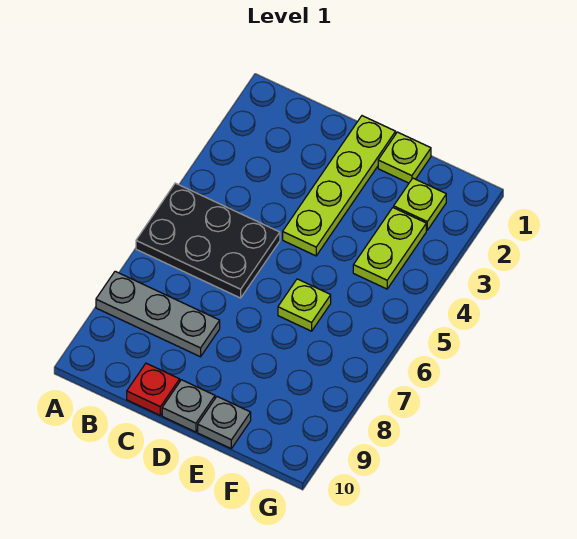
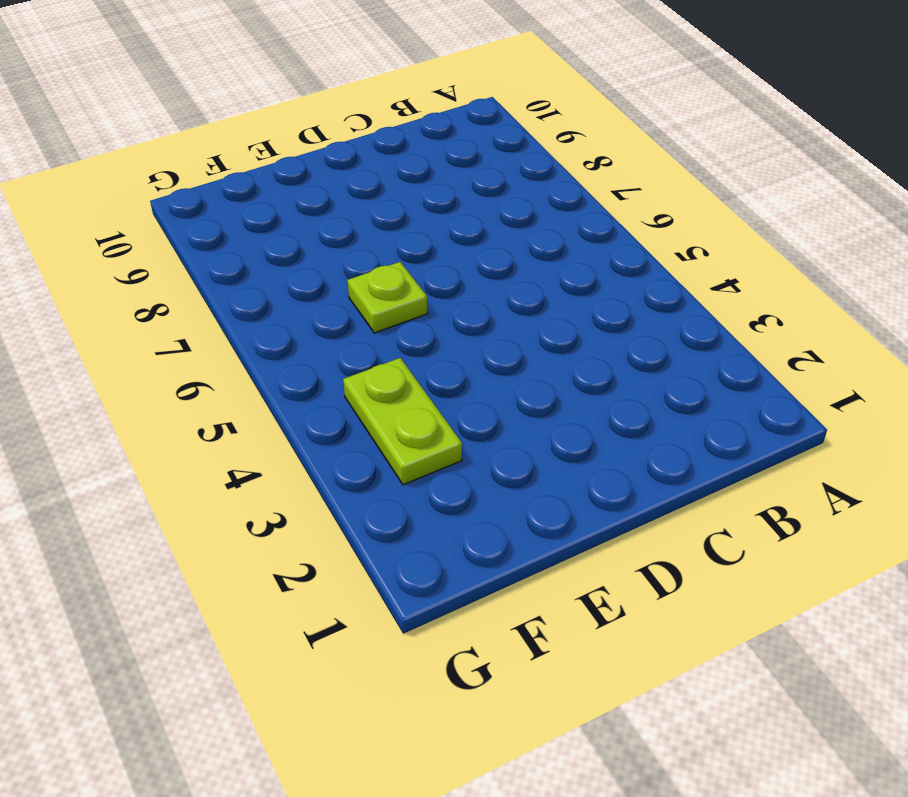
none -> black 2x3 plate [136,183,280,298]
none -> grey 1x3 plate [96,271,220,357]

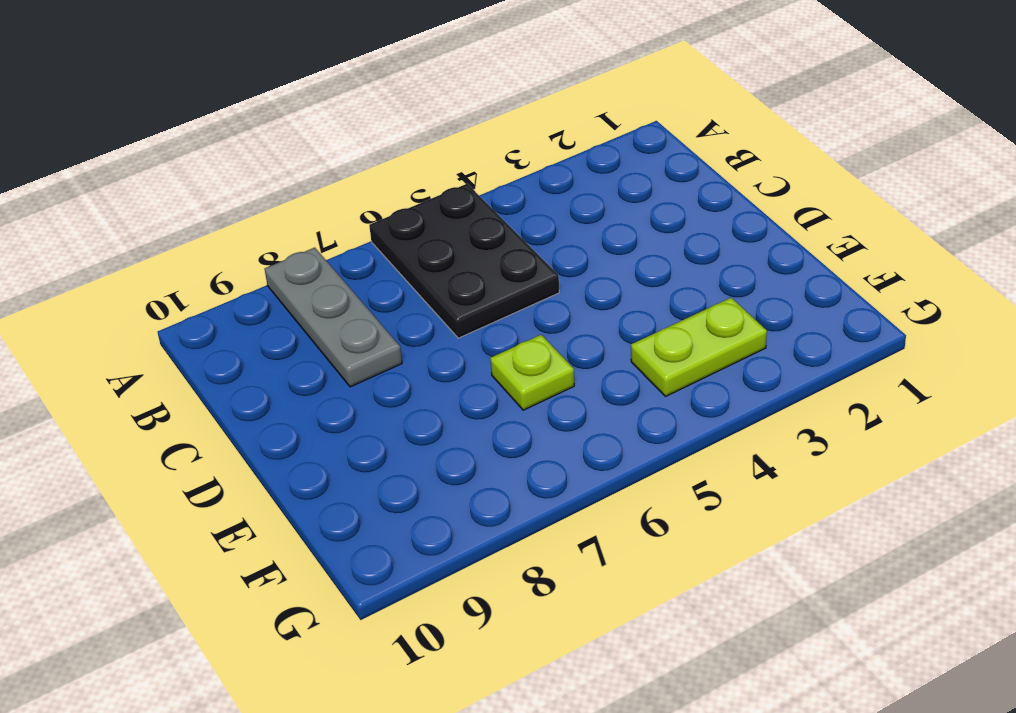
none -> red 1x1 plate [127,363,180,415]
none -> lime 1x4 plate [283,116,396,256]

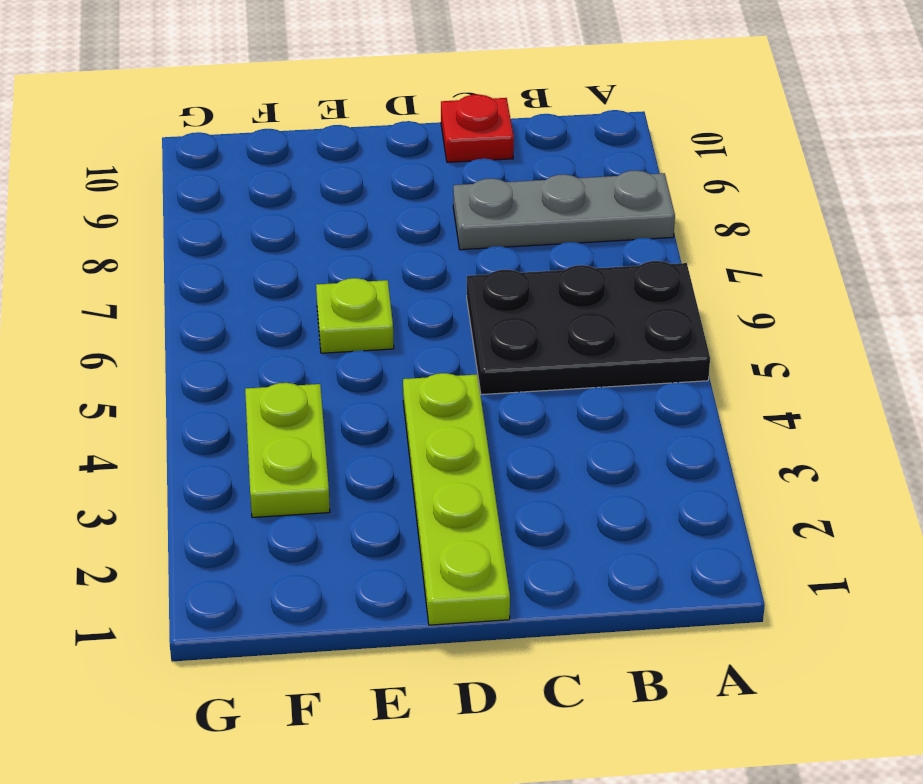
none -> grey 1x1 plate [162,380,215,432]
none -> lime 1x1 plate [378,132,431,183]

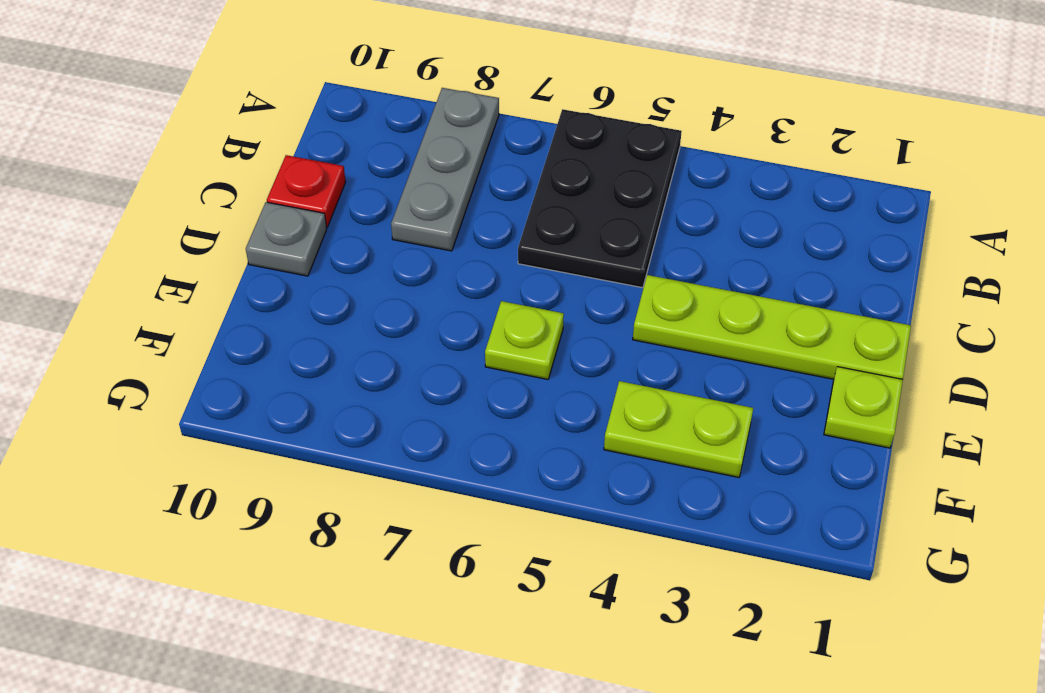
none -> grey 1x1 plate [198,397,251,448]
none -> lime 1x1 plate [394,178,446,230]

